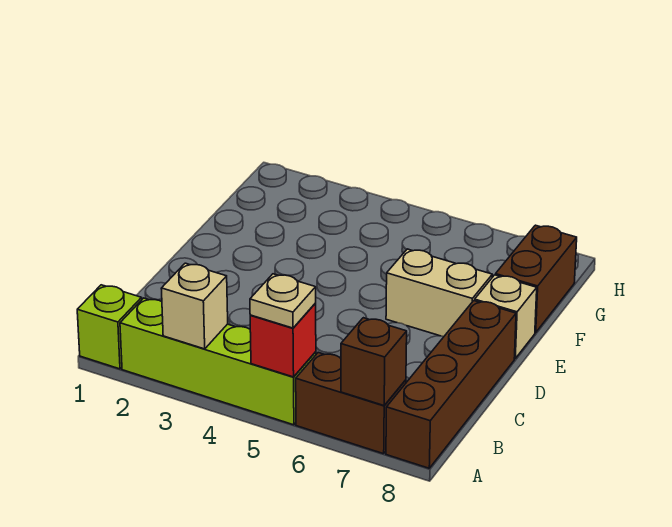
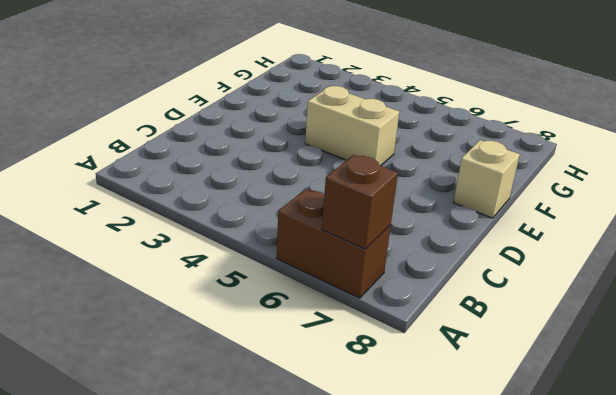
tan 1x2 brick [305,86,399,166] -> tan 1x2 brick moved to [386,249,492,337]
none -> lime 1x1 brick [77,285,142,369]
none -> lime 1x4 brick [120,298,316,425]

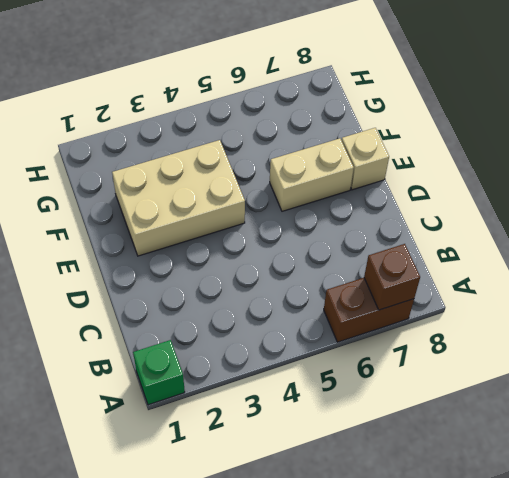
green 1x1 brick [133,340,185,405] -> lime 1x1 brick [77,285,142,369]
tan 2x3 brick [112,140,245,256] -> none
none -> lime 1x4 brick [120,298,316,425]
none -> brown 1x4 brick [386,301,516,468]

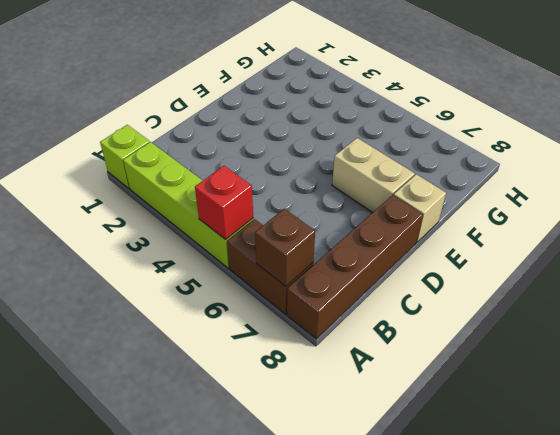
none -> brown 1x2 brick [496,225,577,333]
none -> tan 1x1 brick [161,263,228,349]

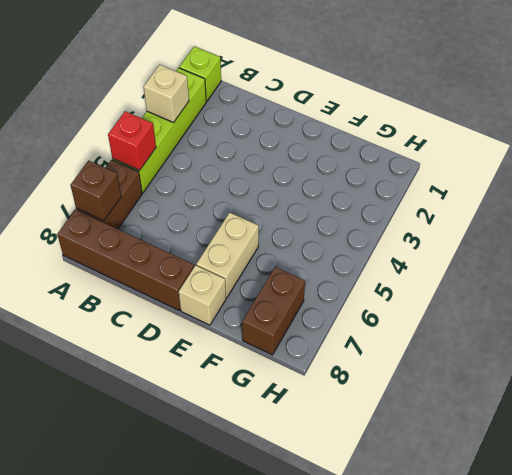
brown 1x2 brick [242,267,305,355] -> brown 1x2 brick turned to [496,225,577,333]
none -> tan 1x1 plate [250,274,316,328]

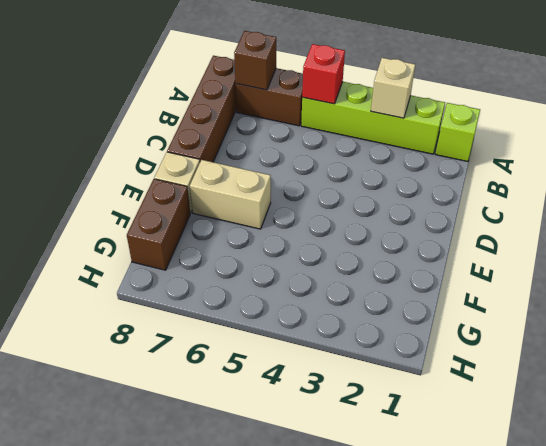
none -> tan 1x1 plate [250,274,316,328]

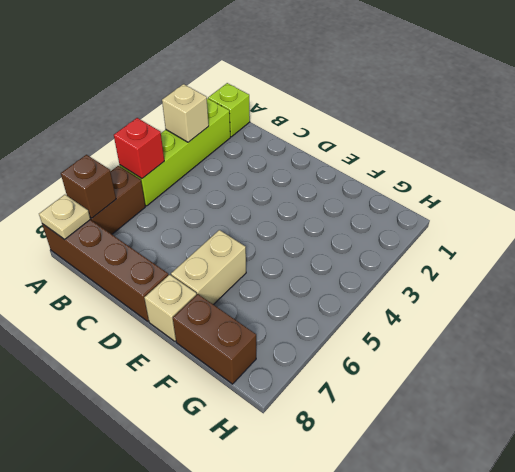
tan 1x1 plate [39,195,90,239] -> tan 1x1 plate moved to [250,274,316,328]

